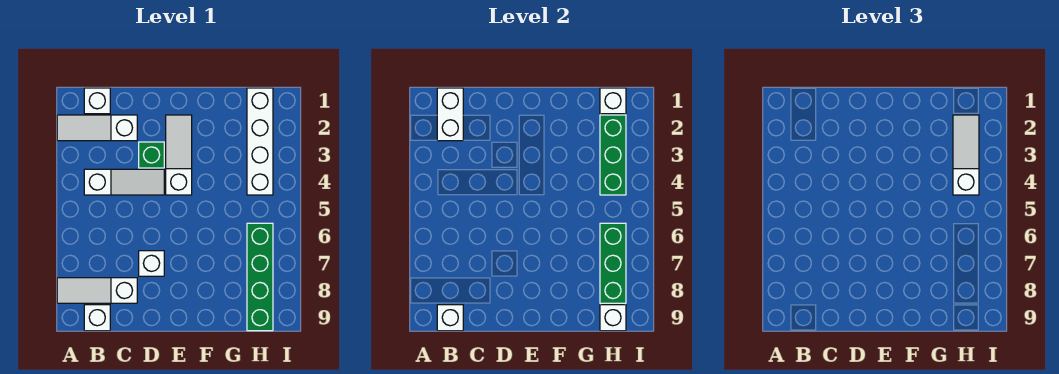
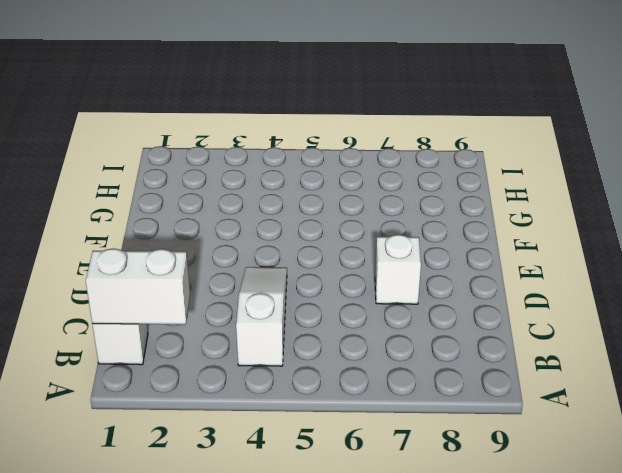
none -> white 1x3 slope [57,115,137,141]
none -> white 1x3 slope [57,278,137,303]
none -> white 1x1 brick [84,305,110,331]

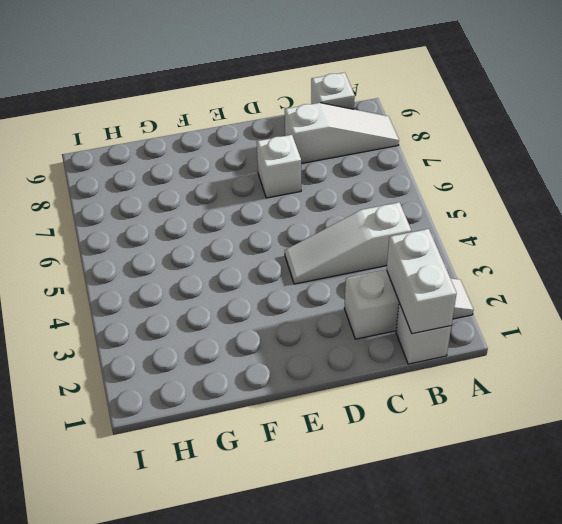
none -> green 1x1 brick [139,142,164,168]
none -> white 1x3 slope [166,115,192,195]
none -> white 1x4 brick [247,88,273,195]

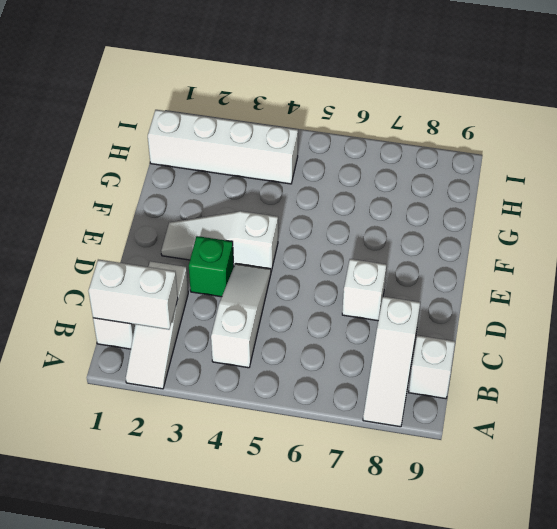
none -> green 1x4 brick [247,223,273,331]
none -> white 1x1 brick [437,305,463,331]
none -> white 1x1 brick [600,88,626,114]

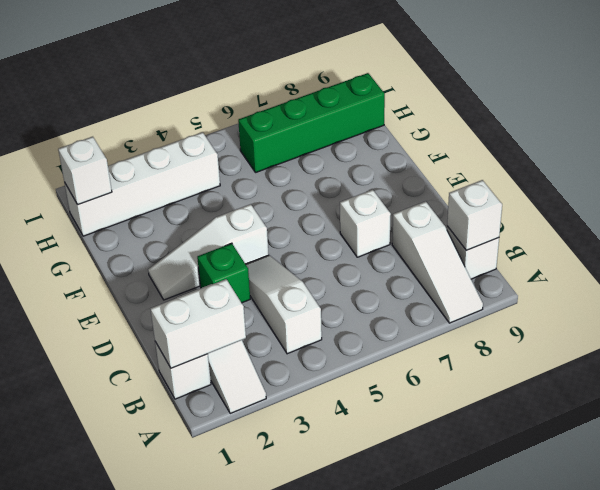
none -> green 1x3 brick [600,115,626,195]
none -> green 1x3 brick [600,223,626,303]
none -> white 1x1 brick [600,305,626,331]

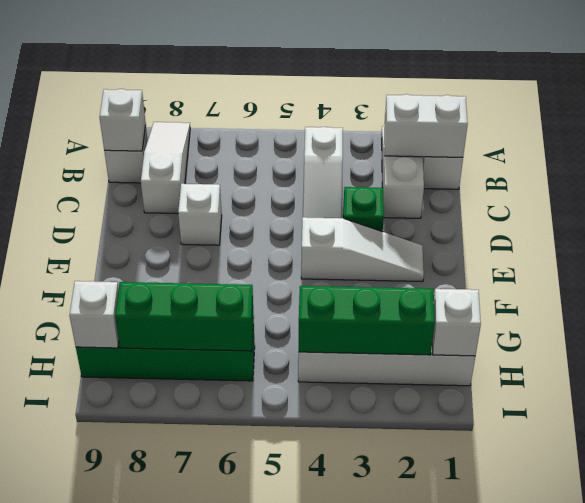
none -> white 1x3 slope [953,115,979,195]

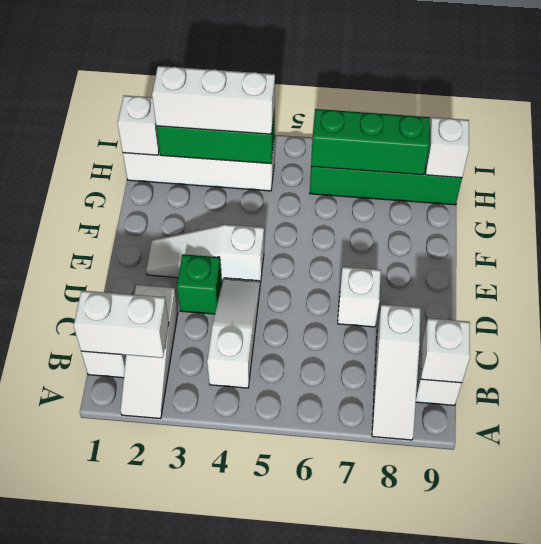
white 1x3 brick [152,66,275,134] -> white 1x3 slope [953,115,979,195]

